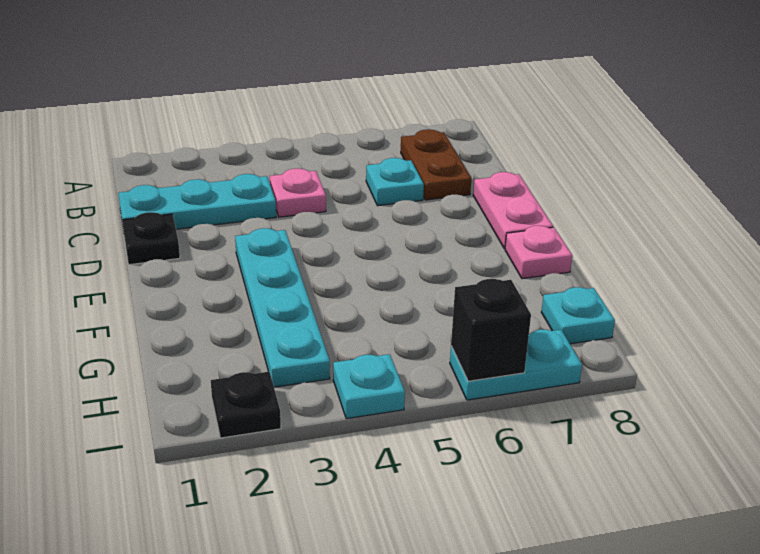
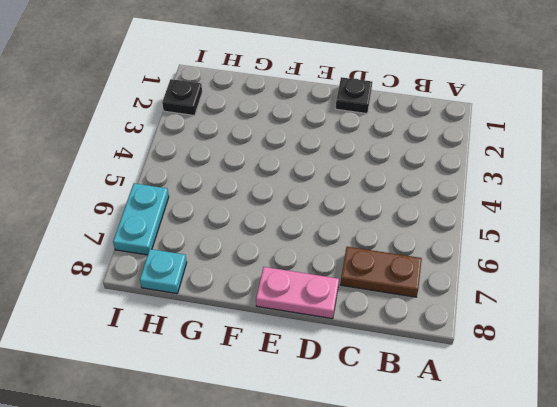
none -> cyan 1x3 plate [118,174,276,229]
none -> pink 1x1 plate [270,168,326,217]
none -> cyan 1x1 plate [366,158,424,206]

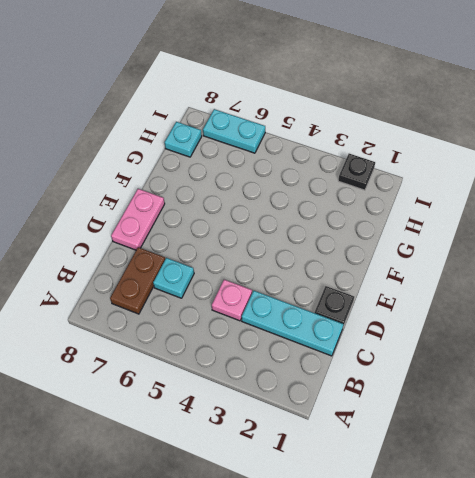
none -> cyan 1x4 plate [235,228,330,387]
none -> pink 1x1 plate [505,226,572,279]
none -> cyan 1x1 plate [333,354,405,419]

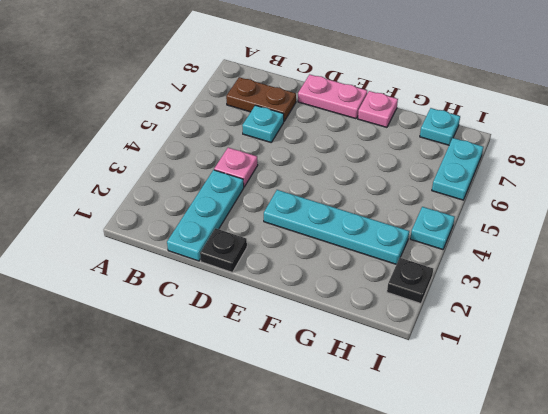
none -> black 1x1 brick [451,279,531,381]

